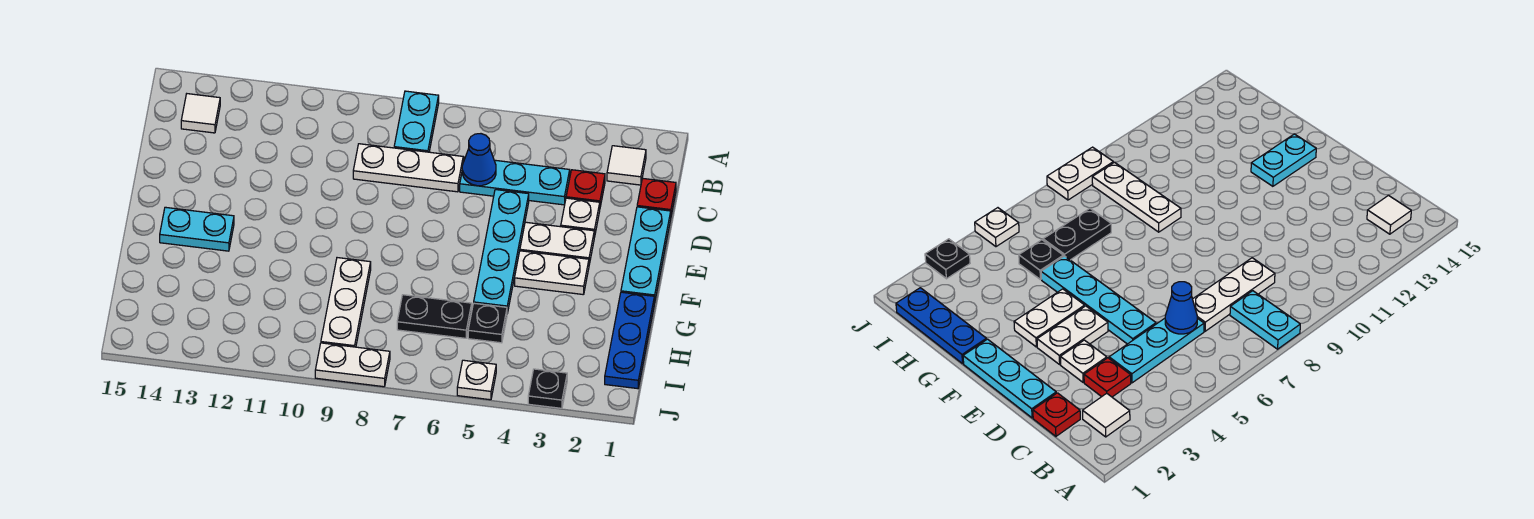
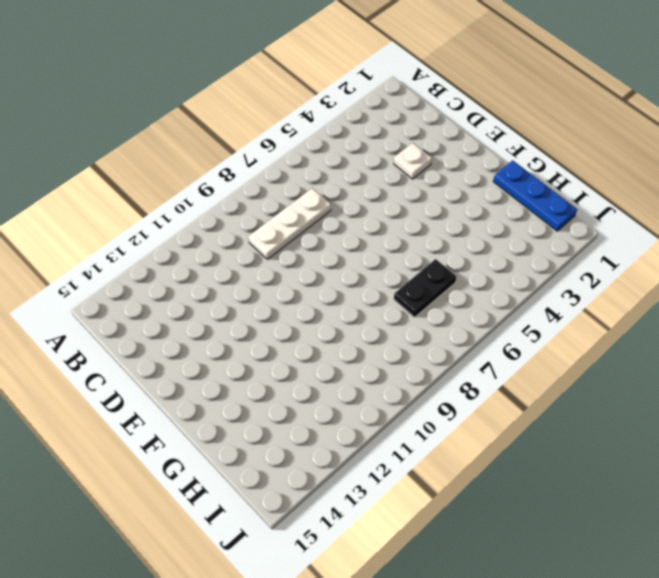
none -> cyan 1x2 plate [394,91,439,152]
none -> white 1x1 tile [607,146,646,185]
none -> white 1x1 tile [181,94,220,133]

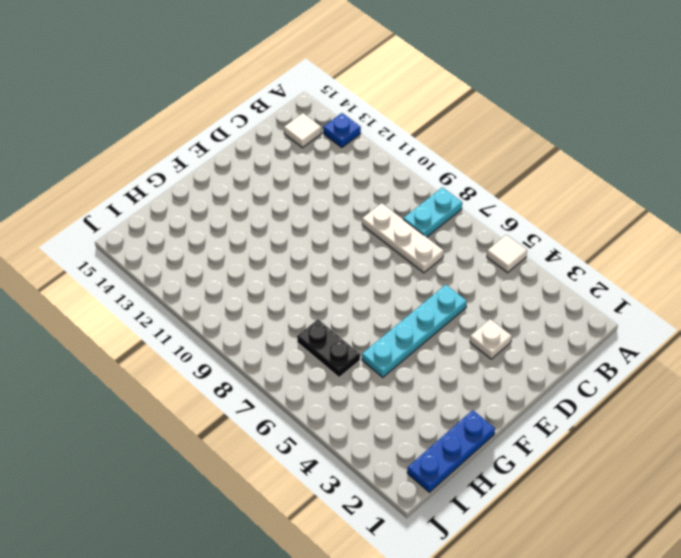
white 1x1 tile [487,235,527,273] -> white 1x1 tile moved to [607,146,646,185]
blue 1x1 plate [323,113,361,148] -> none
none -> red 1x1 plate [637,178,676,215]
none -> red 1x1 plate [566,170,605,207]
none -> cyan 1x3 plate [460,160,570,205]

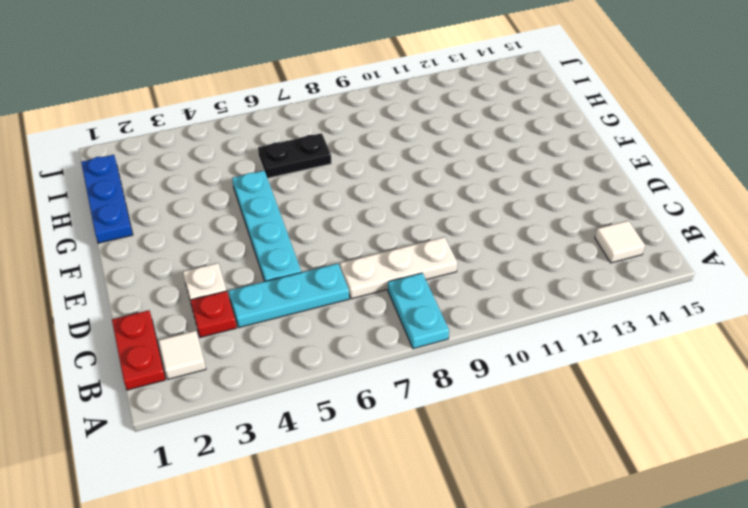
red 1x2 plate [112,310,166,390] -> red 1x1 plate [637,178,676,215]
none -> cyan 1x3 plate [621,207,671,303]
none -> white 1x2 plate [520,222,594,264]
none -> white 1x2 plate [515,251,589,295]

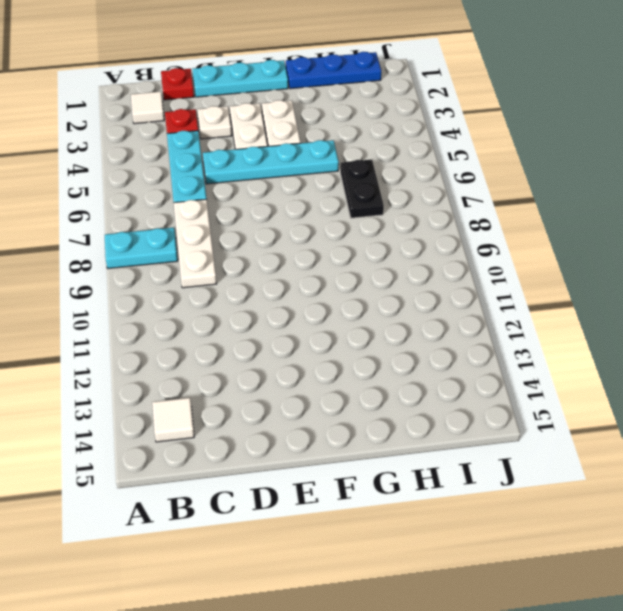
none -> cyan 1x2 plate [160,207,234,251]
none -> white 1x3 plate [321,258,371,347]
none -> black 1x1 plate [468,303,507,343]

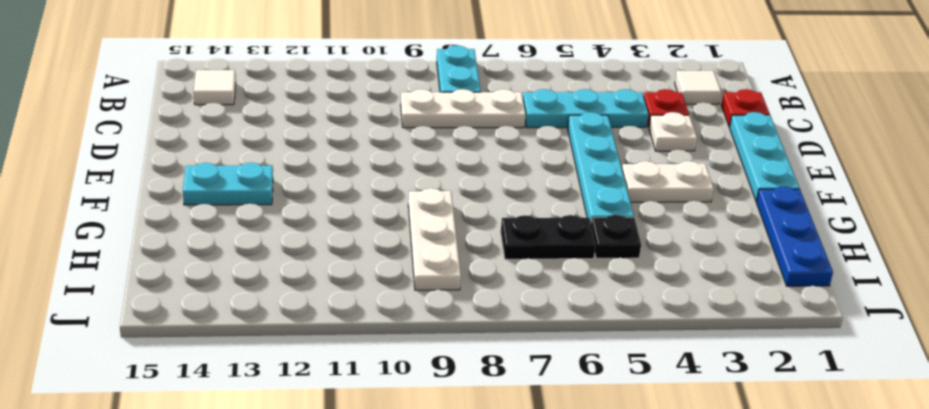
none -> white 1x2 plate [520,222,594,264]
none -> black 1x1 plate [528,369,567,408]
none -> white 1x1 plate [457,360,496,400]

